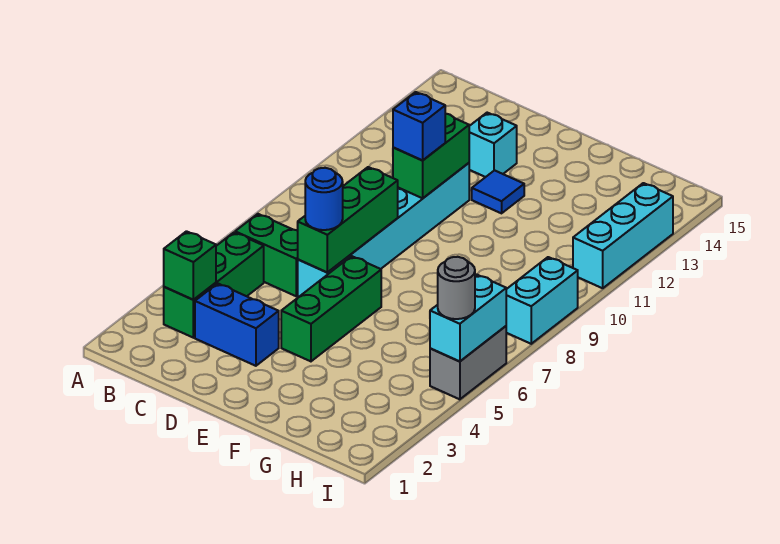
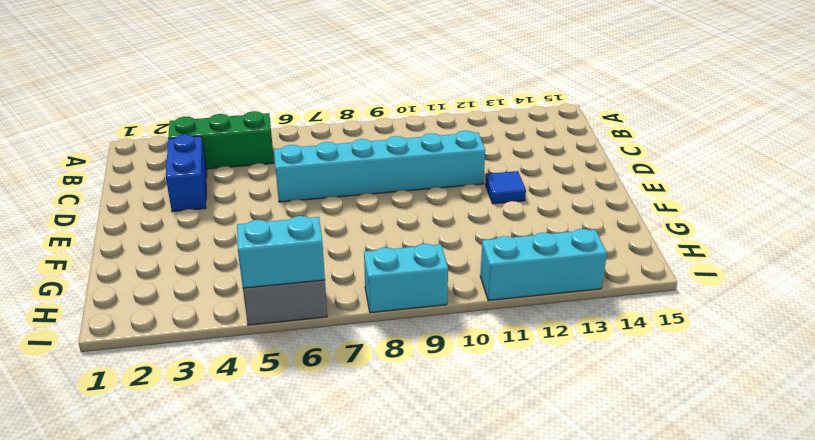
none -> green 1x2 brick [235,214,298,296]
none -> cyan 1x1 brick [469,113,517,177]
none -> green 1x3 brick [281,256,381,361]

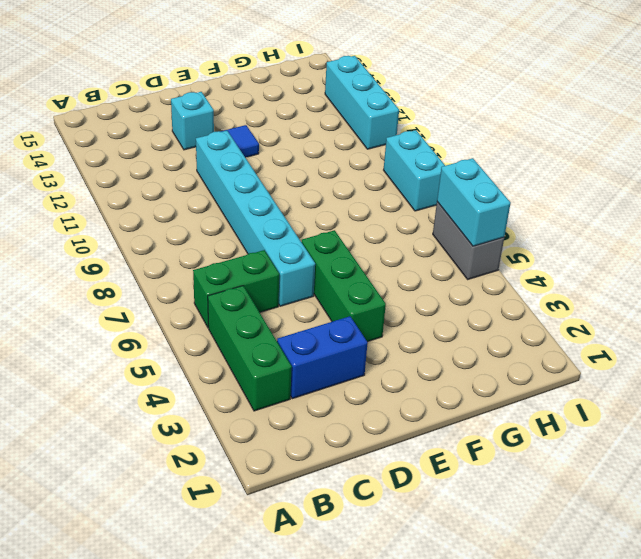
none -> green 1x1 brick [164,231,216,300]
none -> green 1x3 brick [297,167,398,272]
none -> green 1x2 brick [393,114,469,198]

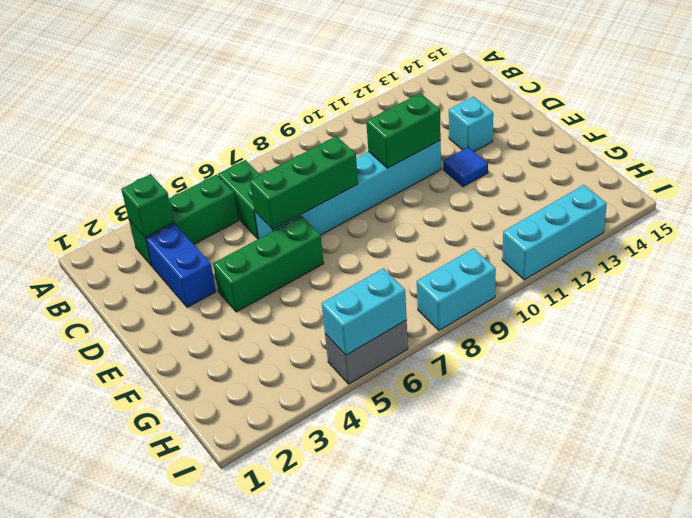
none -> blue 1x1 round brick [305,168,343,230]
none -> blue 1x1 brick [393,92,445,160]
none -> grey 1x1 round brick [438,257,475,319]

